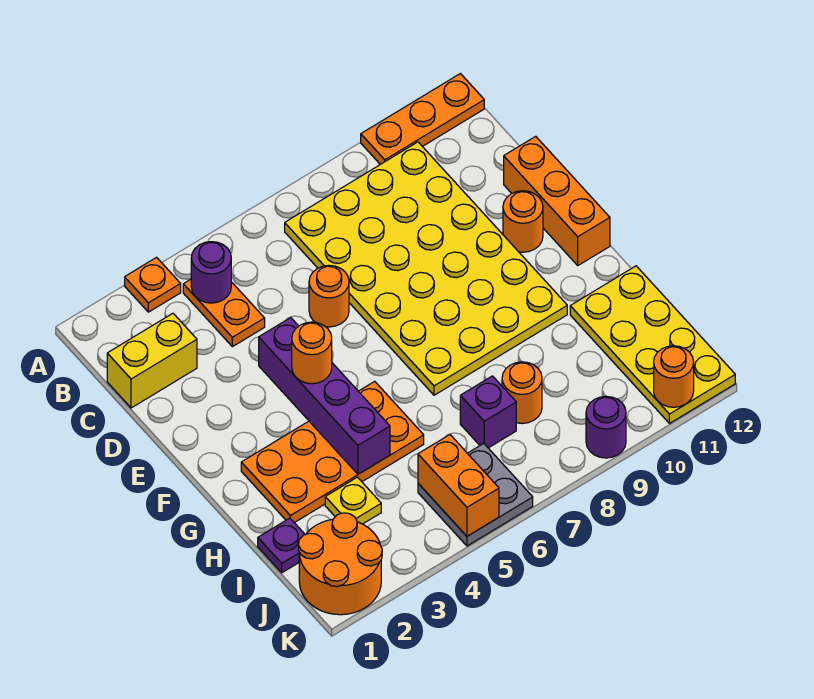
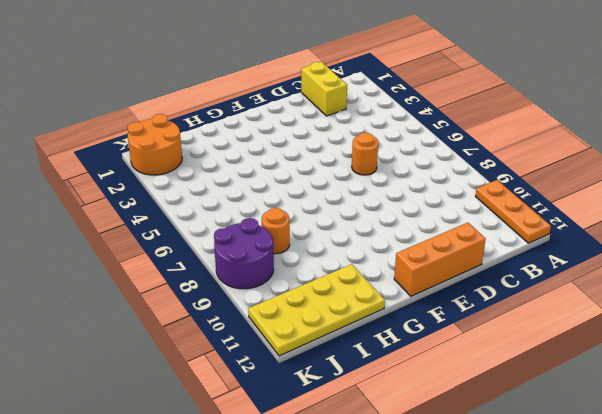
purple 2x2 round brick [214,218,274,289] -> purple 1x1 round brick [586,396,626,458]
none -> orange 1x1 plate [125,257,181,312]
none -> orange 1x2 plate [183,279,265,347]
none -> yellow 4x6 plate [285,142,567,395]

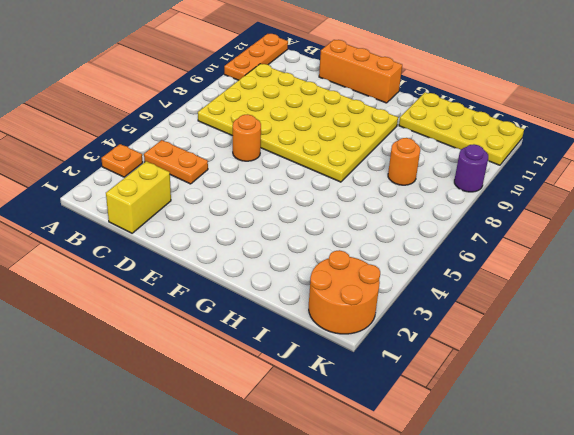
none -> orange 1x1 round brick [503,191,543,252]
none -> orange 2x4 plate [241,381,424,523]
none -> purple 1x1 plate [258,518,305,573]

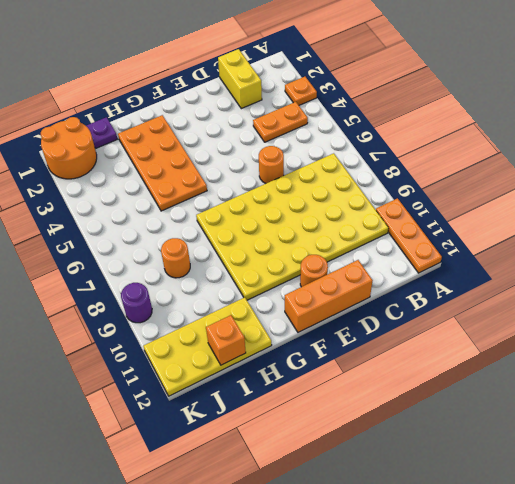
orange 1x1 brick [206,315,246,365] -> none
none -> yellow 1x1 plate [325,477,381,524]
none -> purple 1x1 brick [460,376,516,448]
none -> grey 2x2 plate [418,443,533,546]

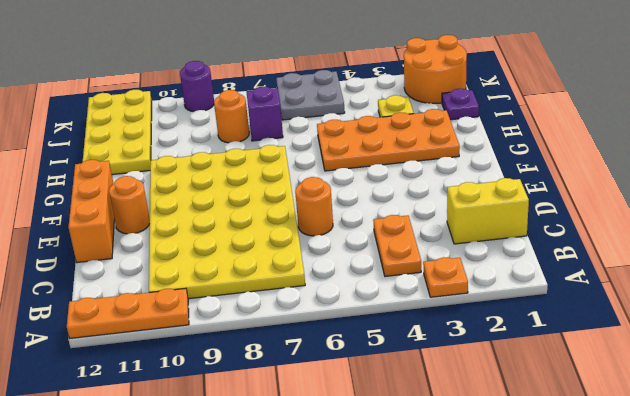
none -> purple 1x1 round brick [191,242,231,303]
none -> purple 1x4 brick [259,318,390,474]
none -> orange 1x2 brick [418,435,499,536]

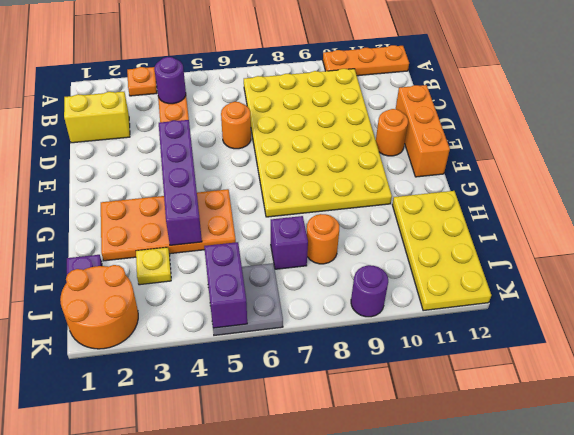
purple 1x2 brick [204,242,247,328] -> orange 1x2 brick [418,435,499,536]
none -> orange 1x1 round brick [654,346,694,407]
none -> orange 1x1 round brick [292,322,332,384]

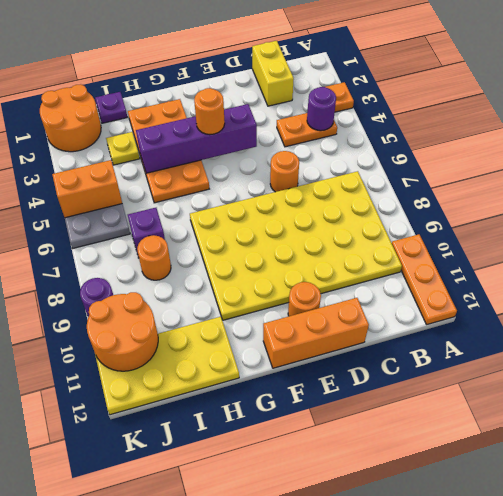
orange 2x2 round brick [87,292,158,371] -> orange 1x1 round brick [654,346,694,407]

